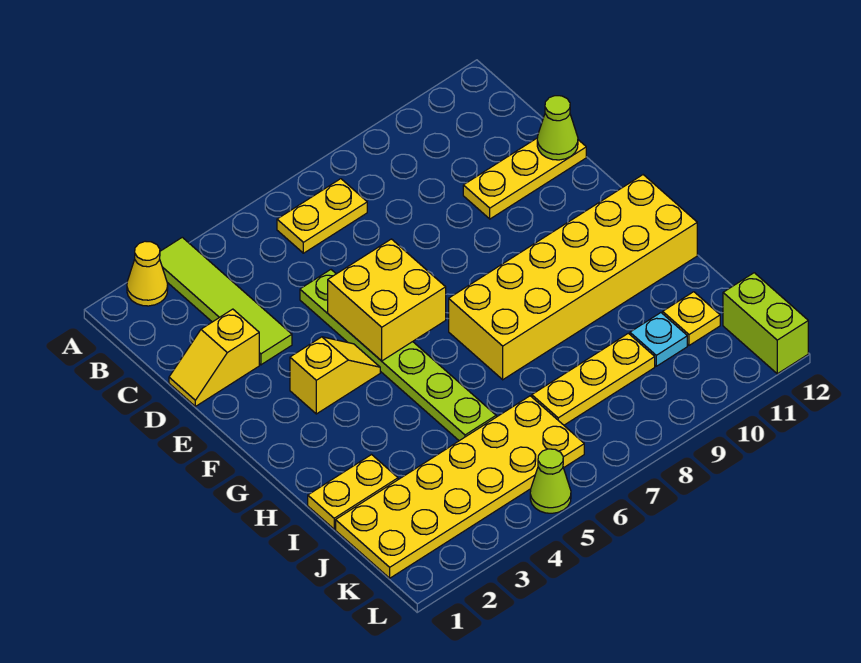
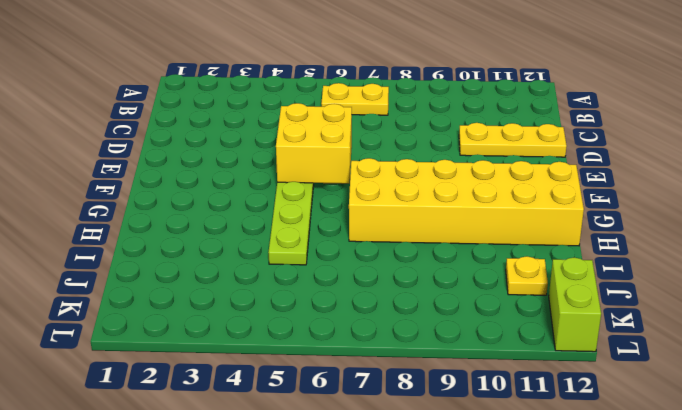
none -> yellow 1x1 cone [127,241,168,306]
none -> lime 1x4 tile [160,237,292,365]
none -> yellow 1x2 slope [169,309,259,406]

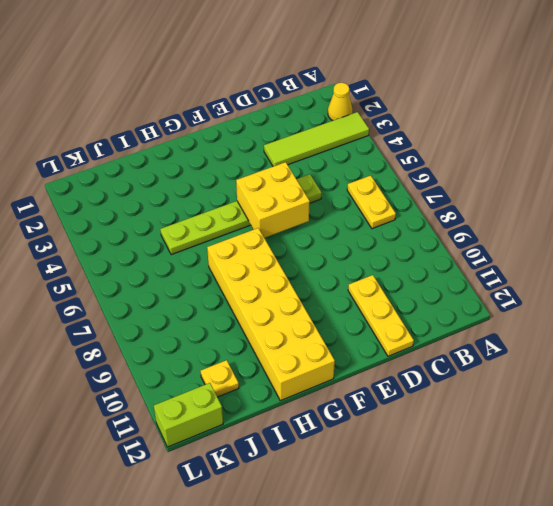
none -> yellow 1x2 slope [169,309,259,406]
none -> yellow 1x2 slope [290,337,380,414]
none -> yellow 1x2 plate [308,455,398,529]

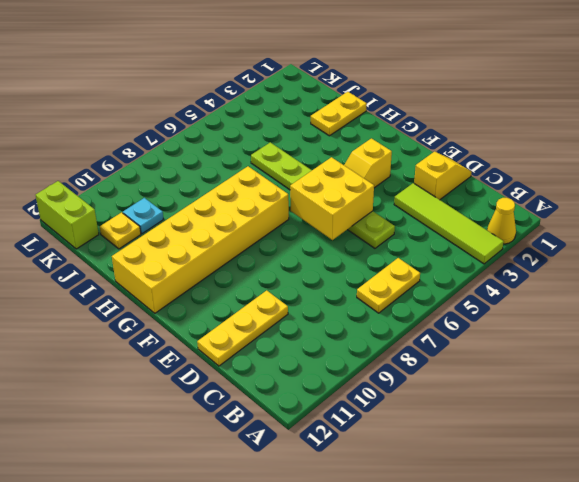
none -> yellow 2x6 plate [336,396,584,578]
none -> yellow 1x3 plate [532,333,655,425]
none -> lime 1x1 cone [530,449,571,513]

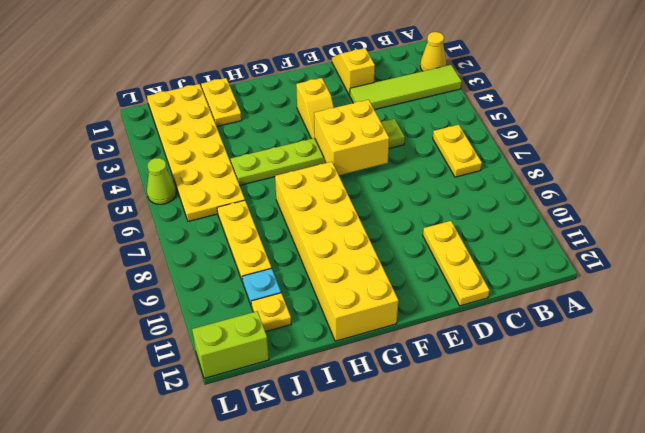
none -> lime 1x1 cone [537,96,578,160]

